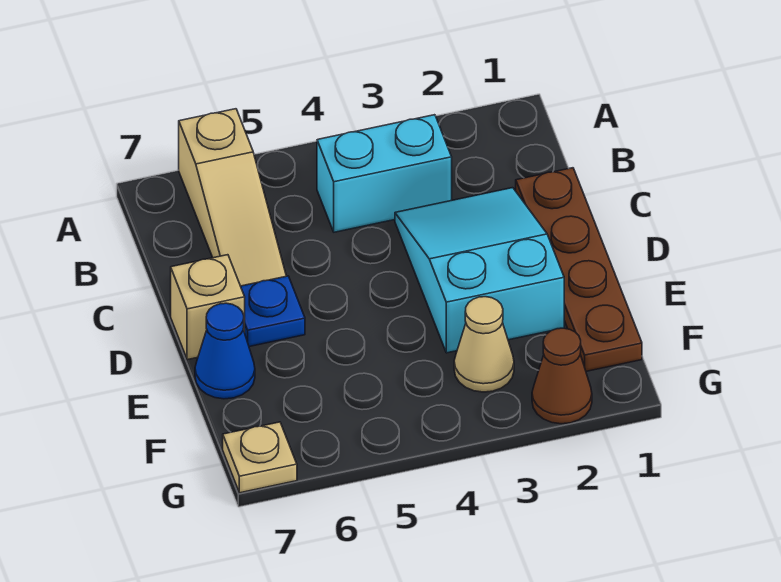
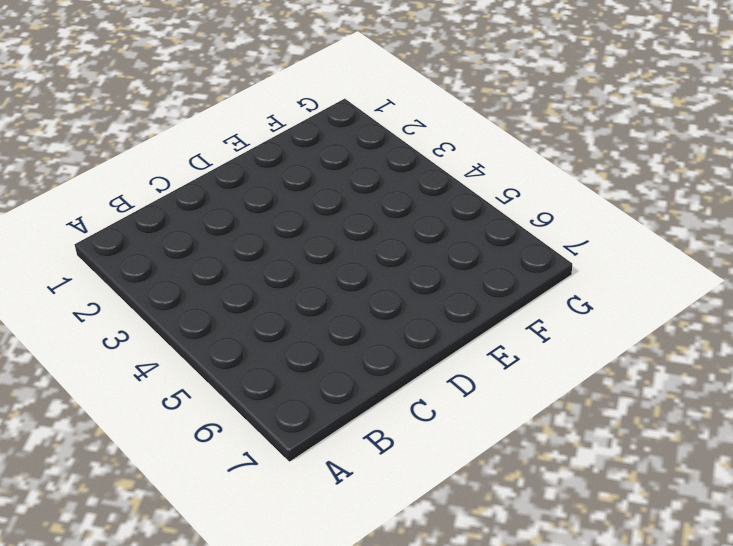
none -> tan 1x3 slope [179,109,286,286]
none -> cyan 1x2 brick [317,115,452,232]

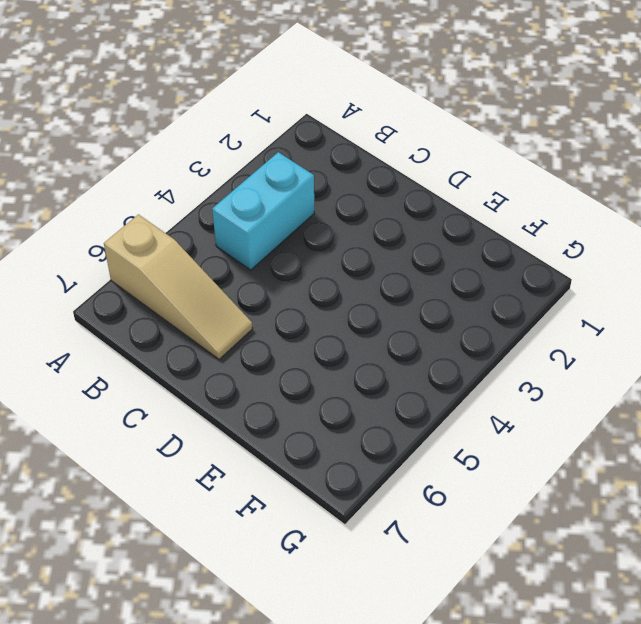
none -> brown 1x4 plate [516,168,642,371]
none -> cyan 2x3 slope [395,188,564,353]

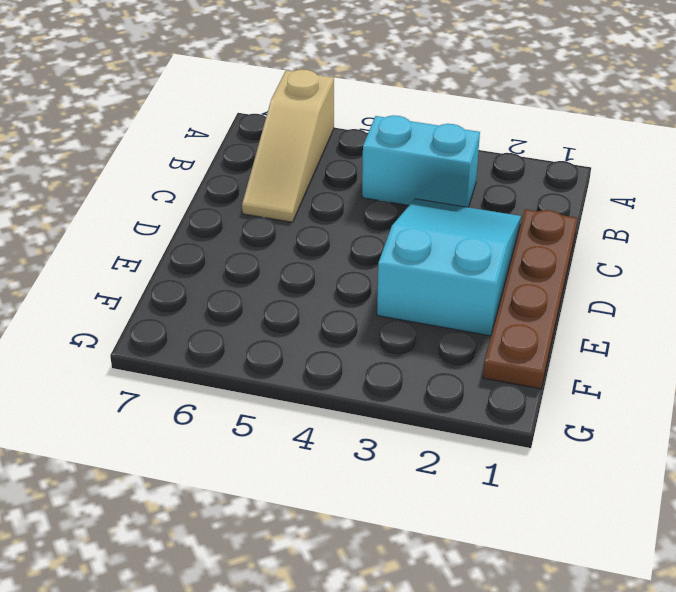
none -> blue 1x1 plate [241,276,305,347]
none -> tan 1x1 brick [171,255,245,360]

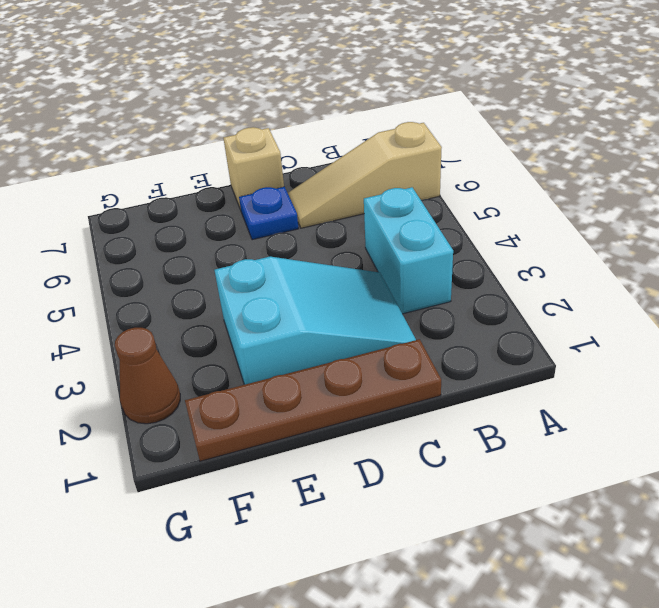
none -> blue 1x1 cone [195,303,255,399]
none -> tan 1x1 cone [454,297,514,392]

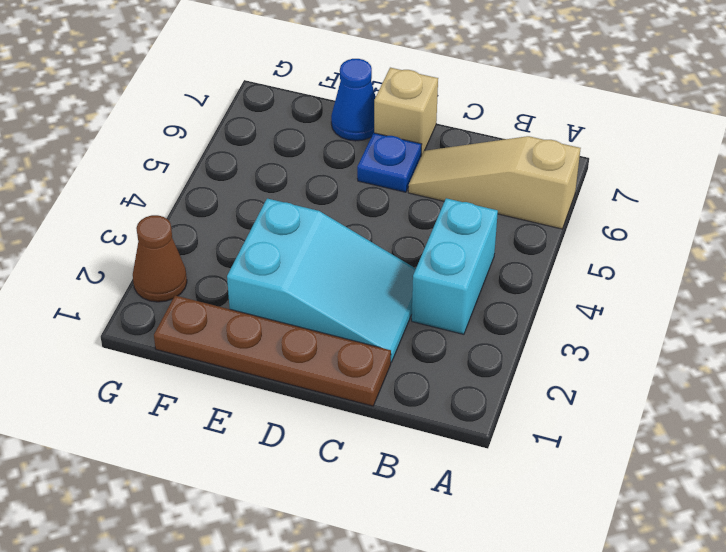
none -> tan 1x1 cone [454,297,514,392]
none -> tan 1x1 plate [223,422,297,493]

